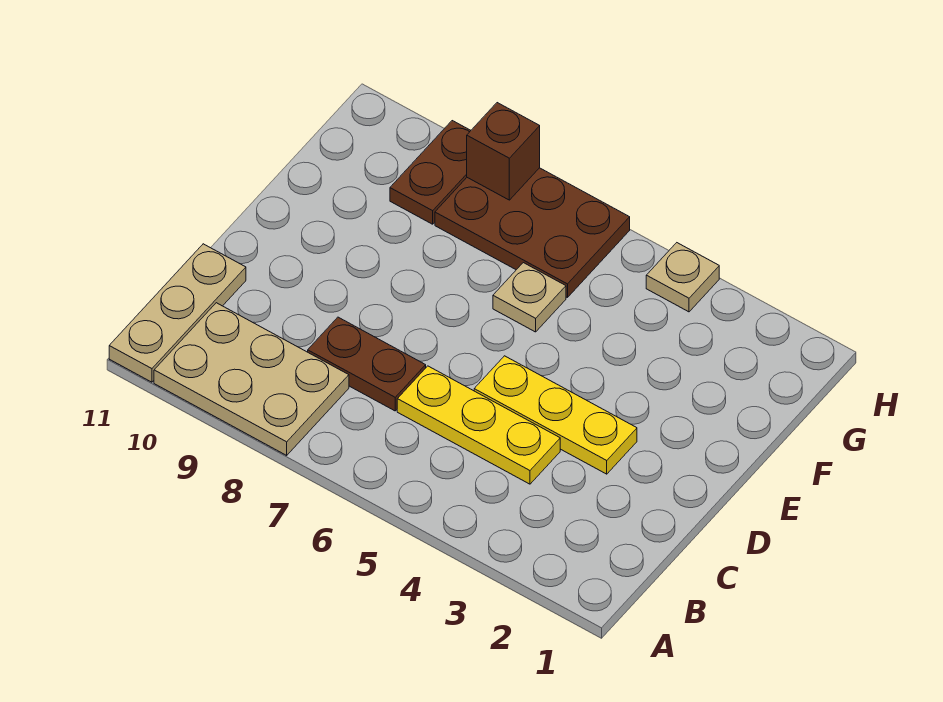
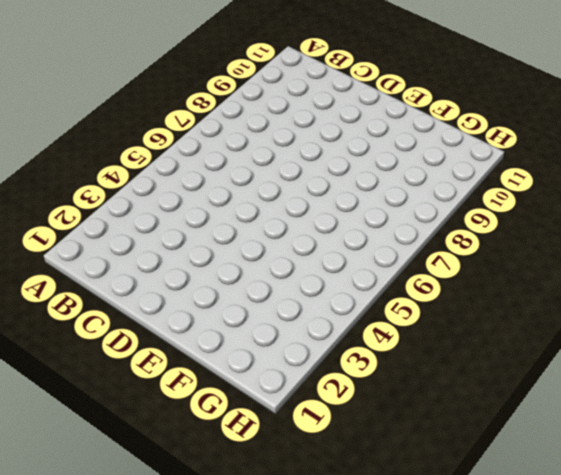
none -> tan 2x3 plate [154,303,349,455]
none -> tan 1x3 plate [109,244,246,382]

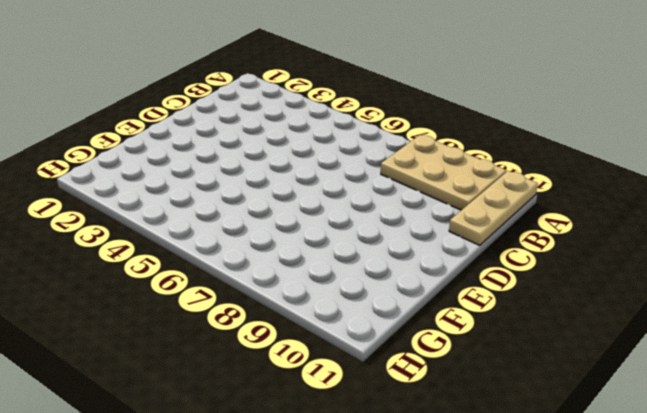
none -> yellow 1x3 plate [397,366,560,484]
none -> brown 1x2 plate [308,317,426,411]

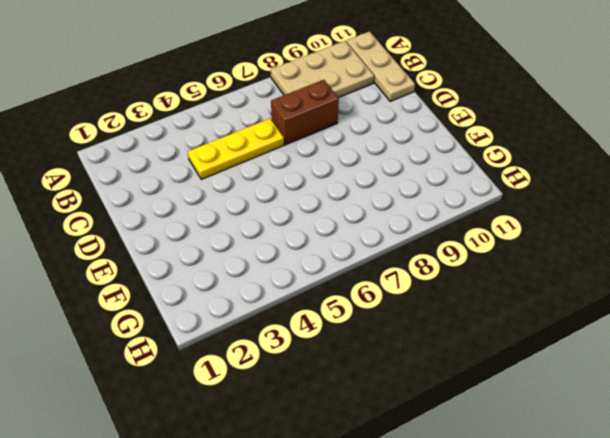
brown 1x2 brick [271,80,339,145] -> brown 1x2 plate [308,317,426,411]
none -> yellow 1x3 plate [474,356,637,474]
none -> tan 1x1 plate [493,263,566,332]

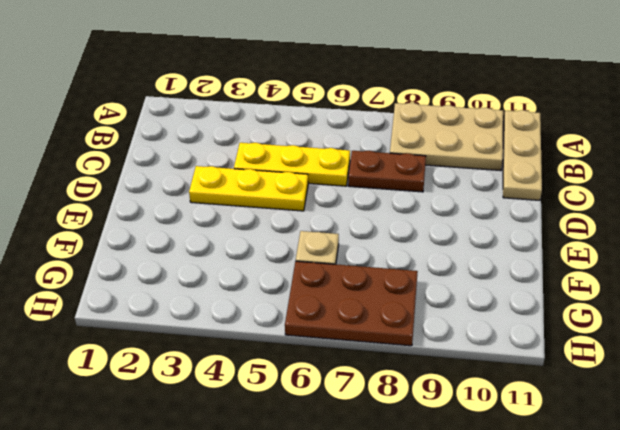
none -> brown 1x2 plate [390,121,471,224]
none -> tan 1x1 plate [646,243,719,312]

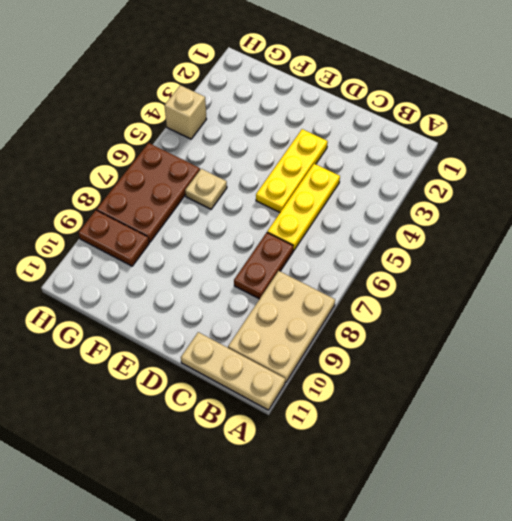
tan 1x1 brick [164,85,206,139] -> tan 1x1 plate [646,243,719,312]
none -> brown 1x1 brick [467,103,540,200]

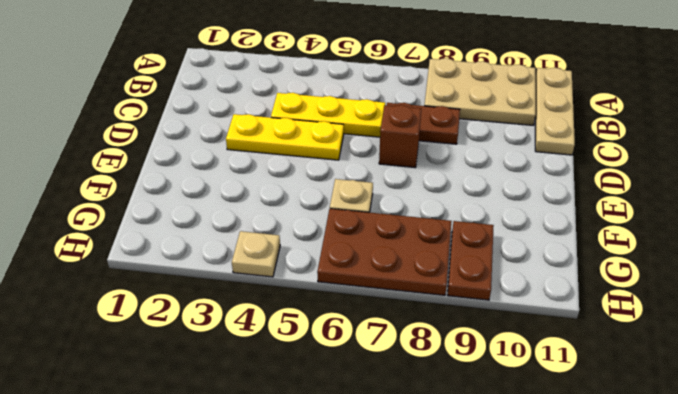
brown 1x1 brick [379,105,421,168] -> brown 1x1 brick moved to [467,103,540,200]

